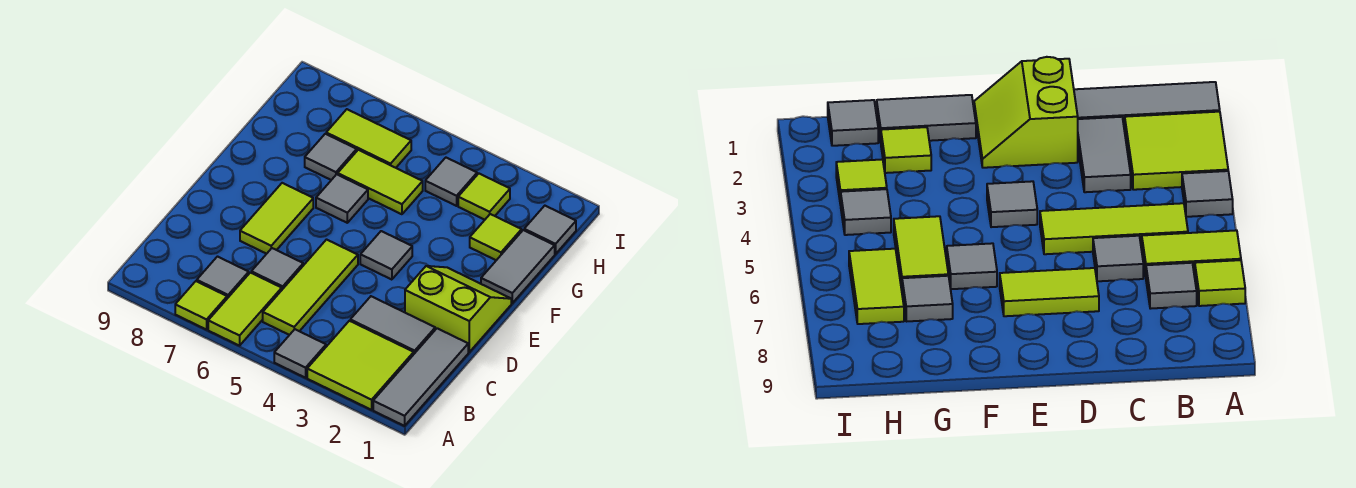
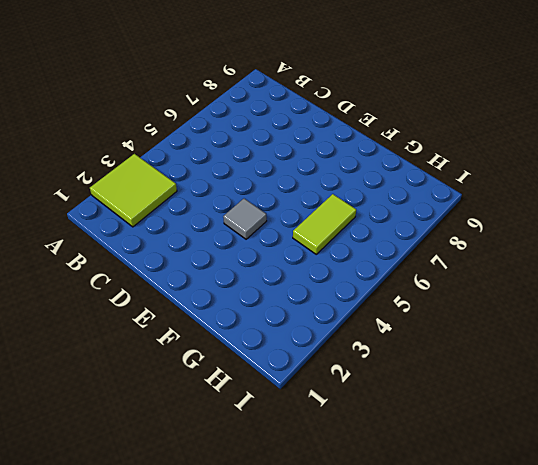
none -> grey 1x3 tile [373,328,468,426]
none -> grey 1x1 tile [274,329,326,378]
none -> lime 1x2 tile [208,273,282,346]

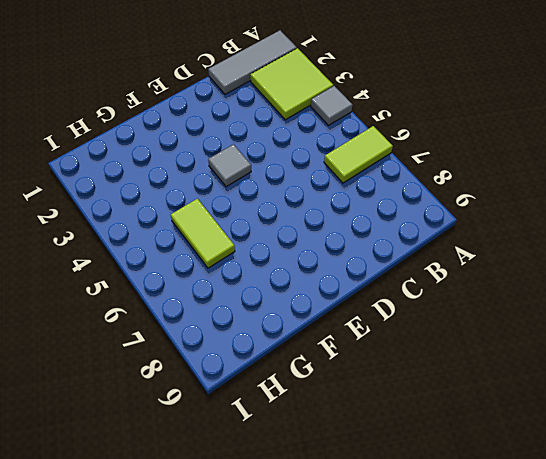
none -> lime 1x1 tile [175,281,227,330]
none -> lime 1x3 tile [263,240,358,335]
none -> grey 1x1 tile [197,257,249,298]

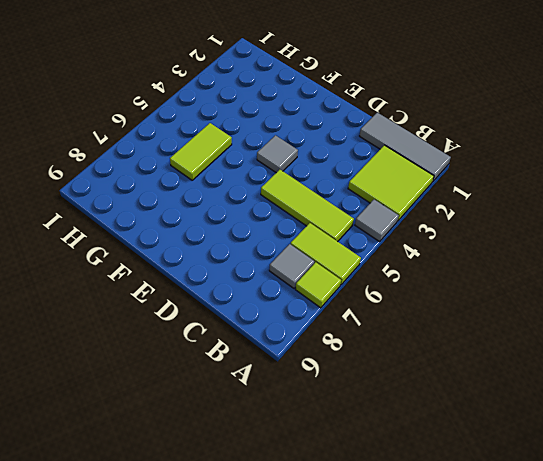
none -> grey 1x2 tile [350,296,435,354]
none -> grey 1x1 tile [251,248,303,289]
none -> lime 2x2 slope [405,266,511,352]

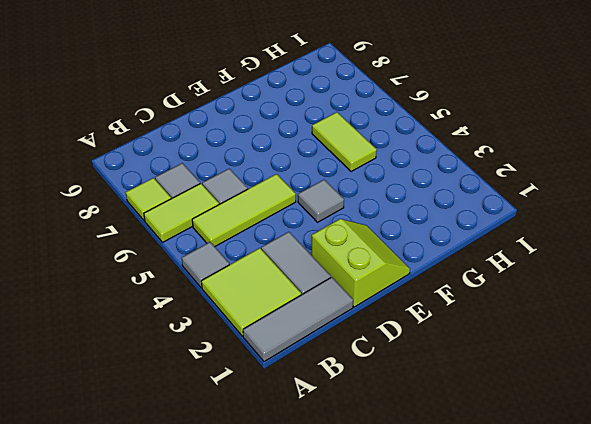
none -> lime 1x2 tile [240,183,313,254]
none -> grey 1x2 tile [481,230,555,303]
none -> grey 1x1 tile [316,174,368,223]

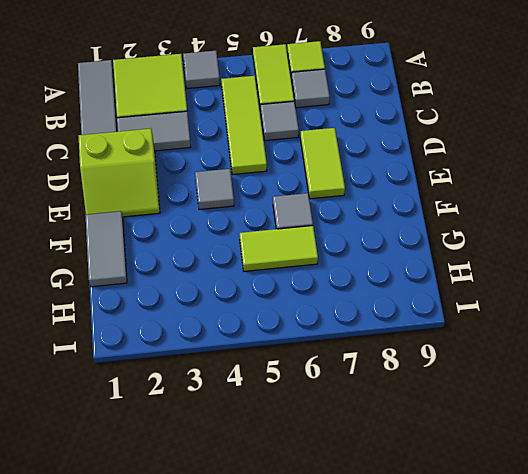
none -> lime 1x1 tile [470,214,522,260]
none -> grey 1x1 tile [305,134,357,180]
none -> grey 1x1 tile [524,206,576,254]

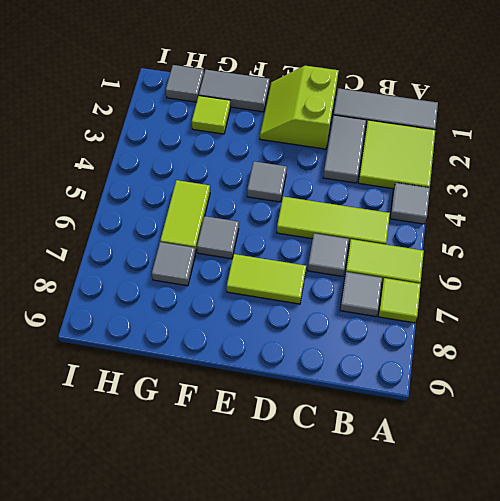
none -> lime 1x1 tile [458,174,510,220]
none -> grey 1x1 tile [425,158,477,206]
none -> lime 1x2 tile [326,109,411,168]

